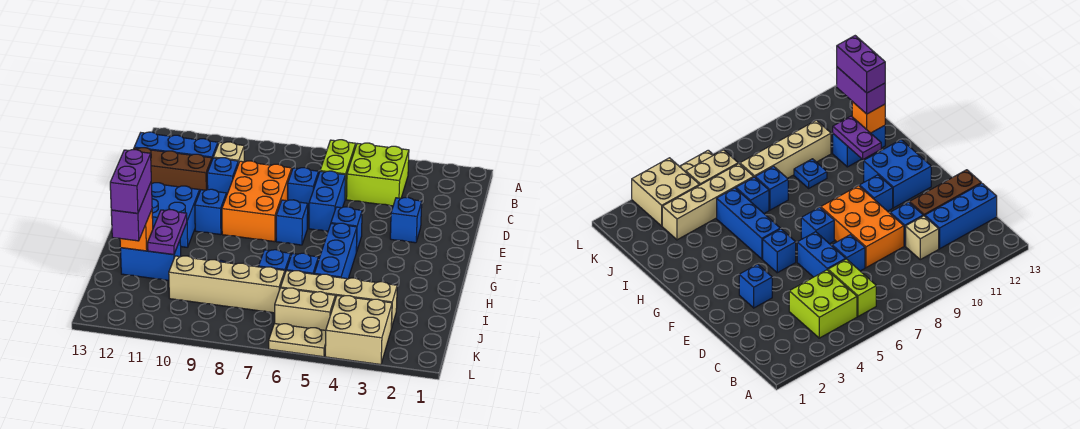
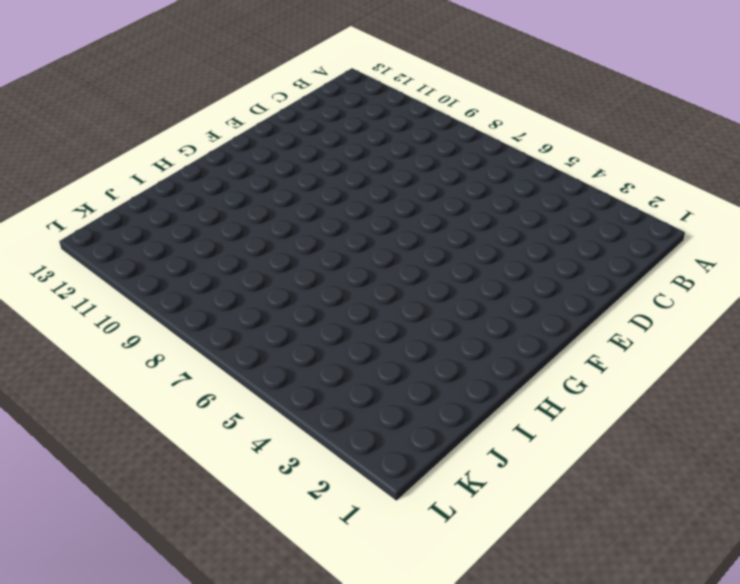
none -> lime 2x2 brick [346,143,409,206]
none -> lime 1x2 brick [320,140,356,198]
none -> tan 1x1 brick [213,142,244,164]

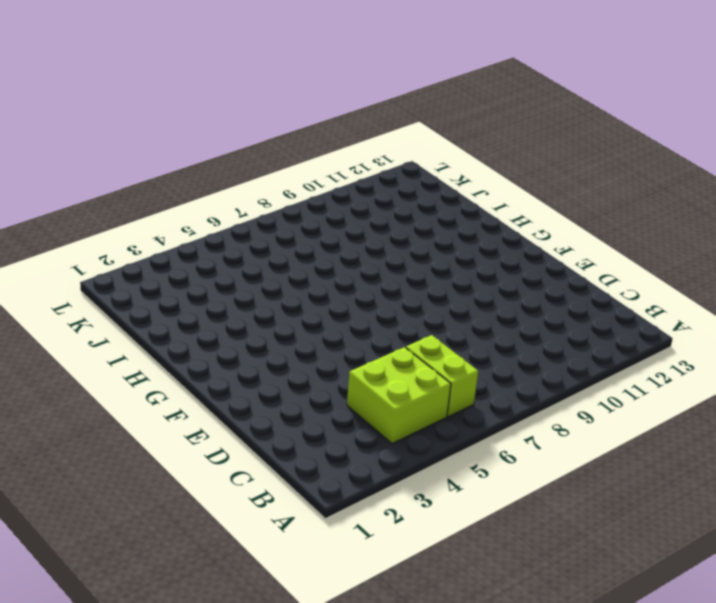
none -> tan 1x1 brick [213,142,244,164]
none -> blue 1x3 brick [134,132,218,159]
none -> blue 1x2 brick [309,171,345,231]

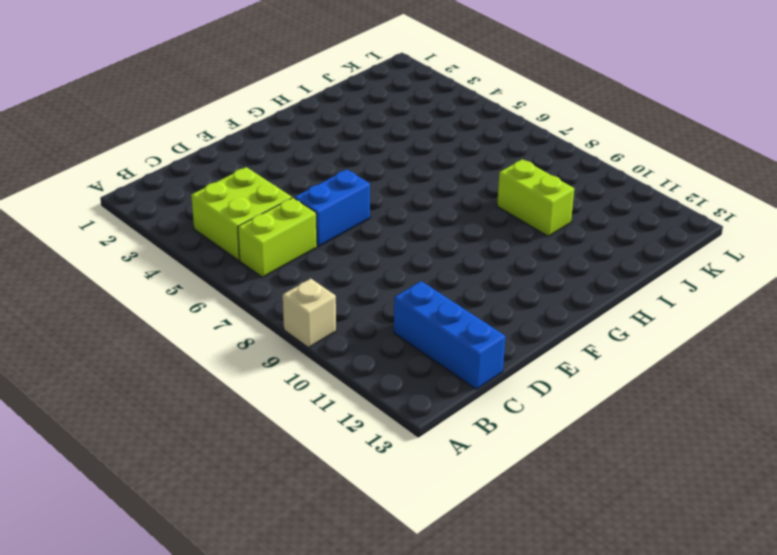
tan 1x1 brick [283,279,336,348] -> tan 1x1 brick moved to [213,142,244,164]
lime 1x2 brick [497,159,574,236] -> blue 1x1 plate [794,159,827,188]
none -> blue 1x1 brick [288,168,319,212]
none -> orange 2x3 brick [222,161,292,242]
none -> blue 1x1 brick [207,158,238,196]

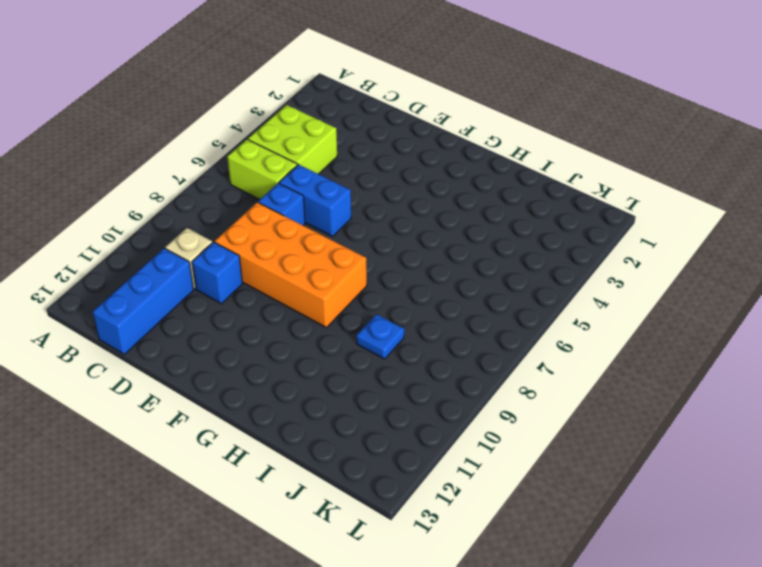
orange 2x4 brick [215,202,367,328] -> orange 2x3 brick [222,161,292,242]
none -> brown 1x3 brick [133,148,212,190]
none -> blue 1x1 brick [390,197,422,243]
none -> blue 1x1 brick [331,207,362,252]

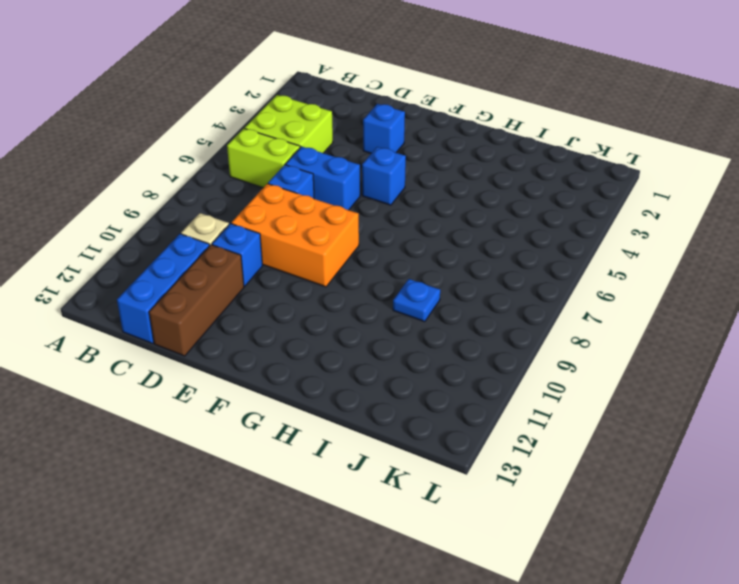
none -> blue 1x1 brick [276,200,308,245]
none -> blue 1x1 brick [195,189,226,235]
none -> blue 2x2 brick [152,183,200,248]

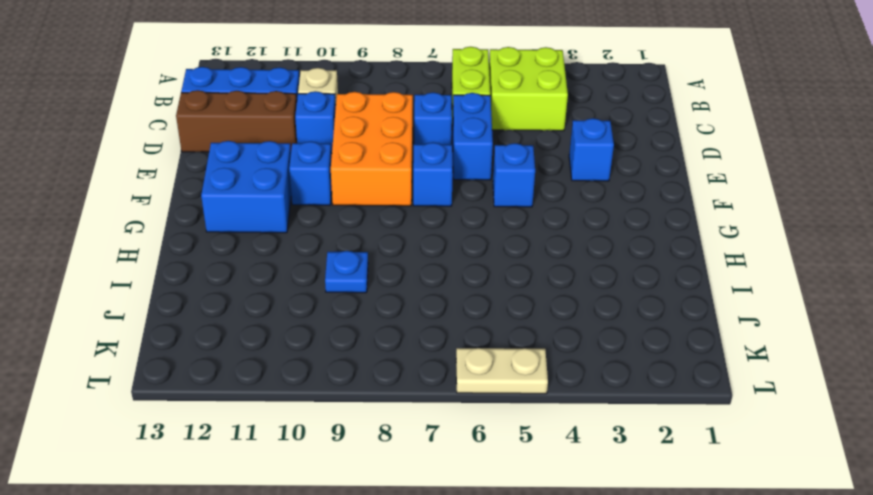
none -> blue 1x3 brick [314,223,357,279]
none -> blue 1x1 brick [286,253,318,274]
none -> blue 1x1 brick [259,250,291,272]

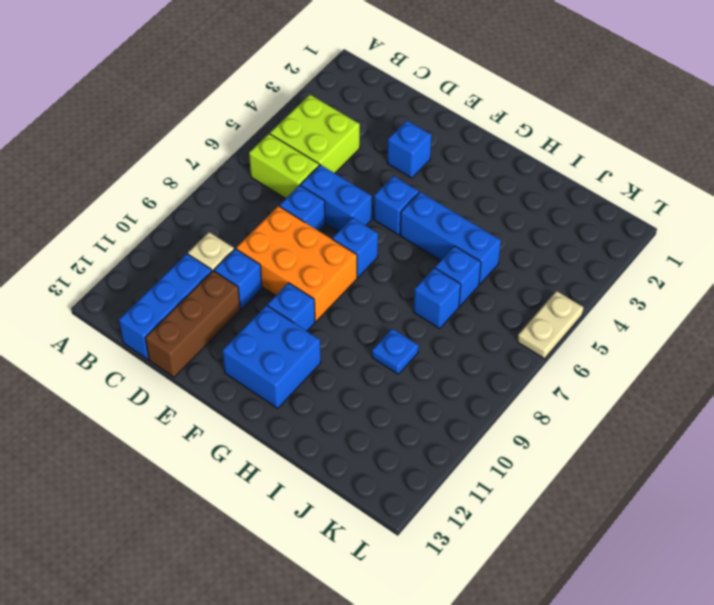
none -> blue 1x2 brick [120,241,181,280]
none -> tan 1x4 brick [281,271,397,328]
none -> tan 1x4 brick [169,256,285,313]

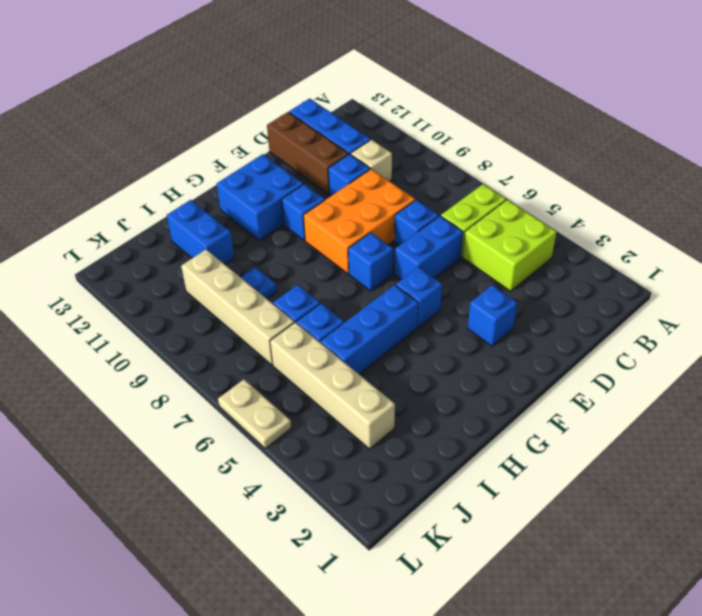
none -> tan 2x2 brick [325,296,392,365]
none -> tan 1x2 brick [275,288,335,330]
none -> purple 1x2 plate [148,210,187,255]

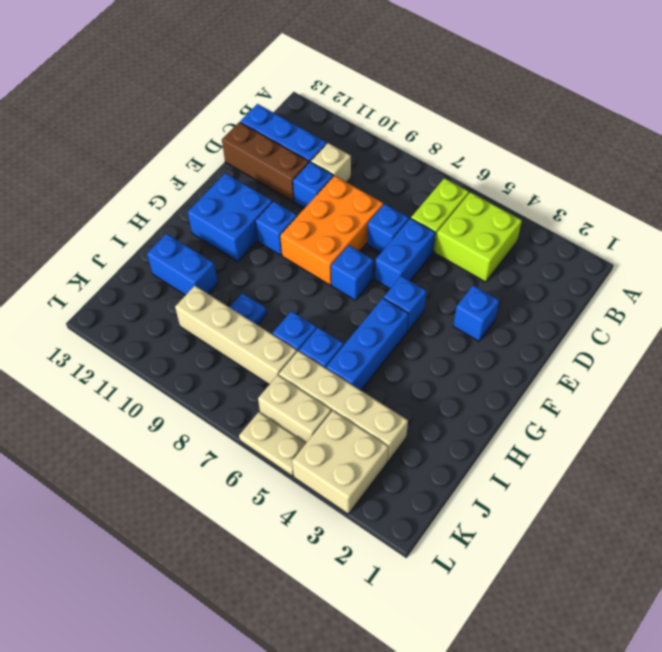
none -> purple 1x2 plate [148,210,187,255]
none -> orange 1x1 brick [120,210,153,251]
none -> purple 1x2 brick [111,183,152,241]

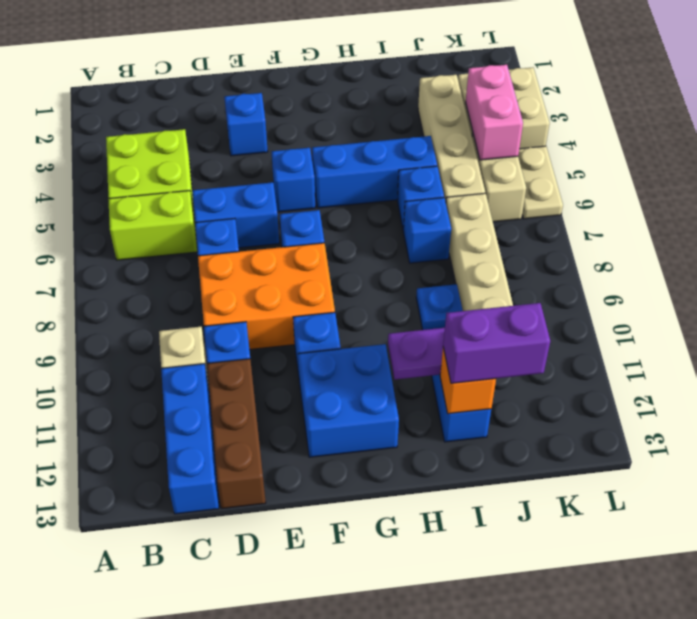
pink 1x2 brick [466,65,523,160] -> none
none -> purple 1x2 brick [110,150,151,213]

